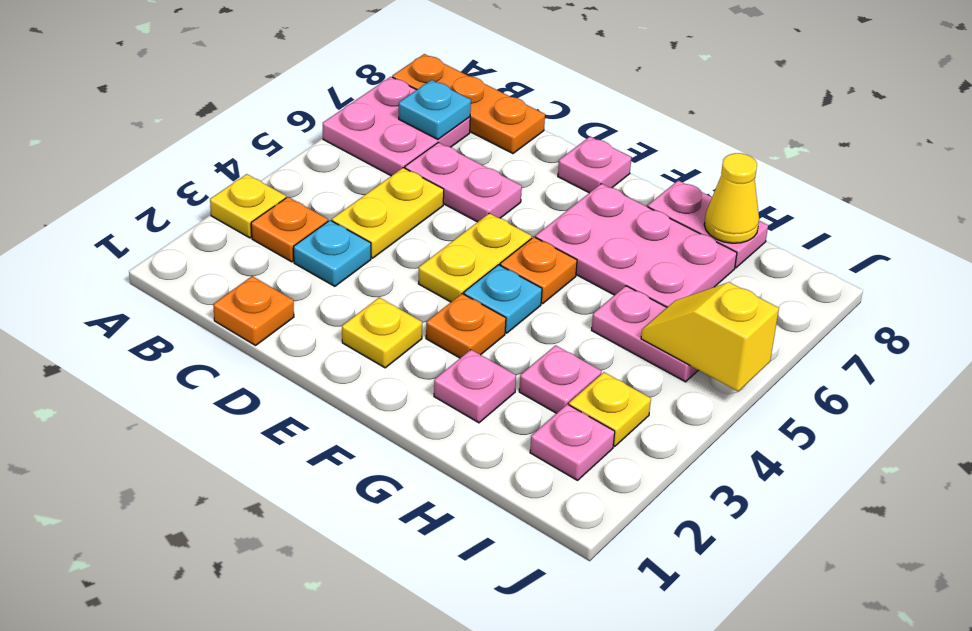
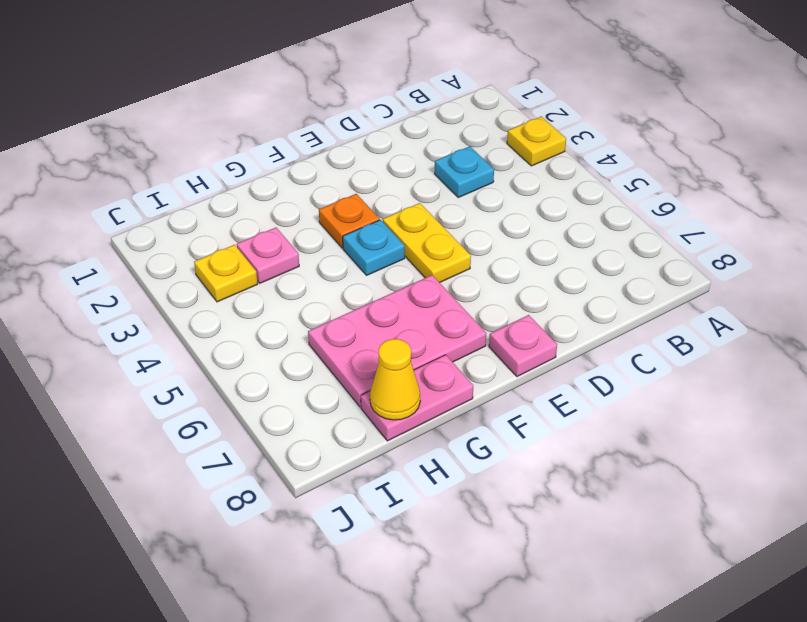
none -> pink 2x2 plate [323,77,470,176]
none -> orange 1x3 plate [392,54,545,154]
none -> orange 1x1 plate [251,197,328,262]

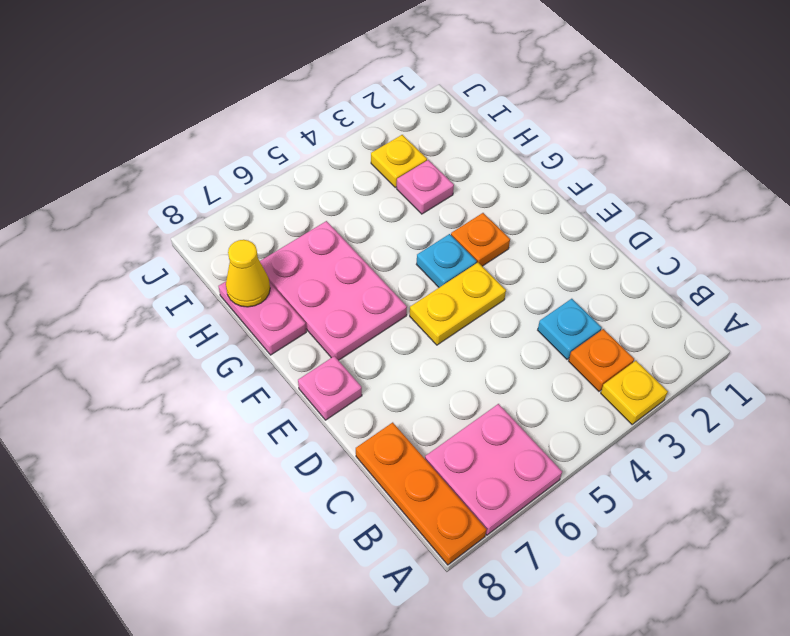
none -> orange 1x1 plate [213,276,294,345]
none -> yellow 1x2 plate [332,168,444,258]
none -> pink 1x2 plate [405,143,522,222]

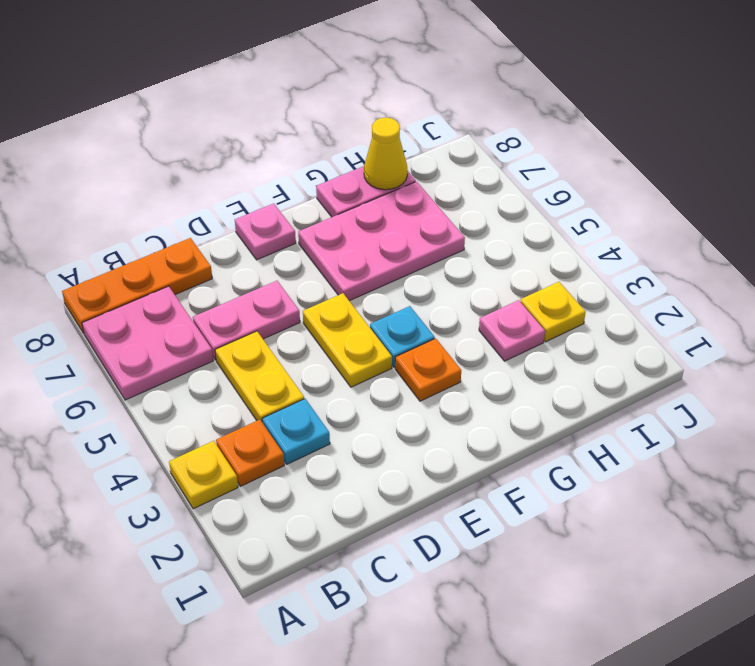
none -> orange 1x1 plate [213,276,294,345]
none -> yellow 1x1 plate [342,297,422,368]
none -> orange 1x1 plate [500,237,577,304]

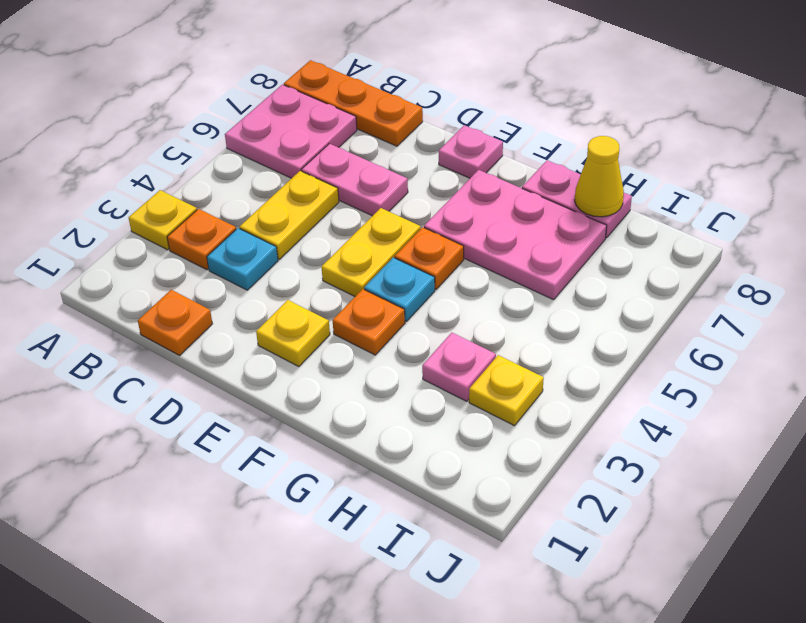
none -> pink 1x1 plate [434,350,516,423]
none -> pink 1x2 plate [592,286,698,382]
none -> pink 1x1 plate [530,404,615,480]

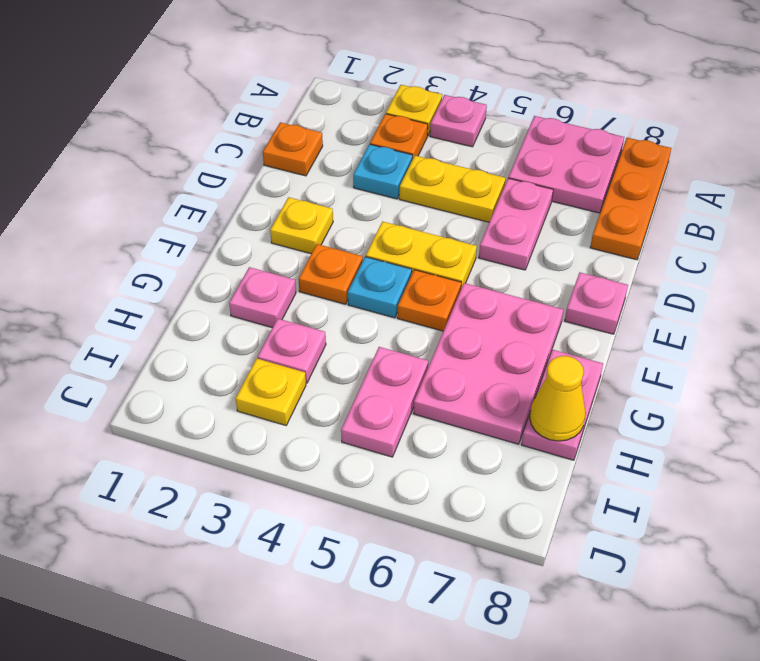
pink 1x1 plate [430,95,487,147] -> pink 1x1 plate moved to [530,404,615,480]
none -> cyan 1x1 plate [399,80,471,139]
none -> yellow 1x2 slope [641,282,779,391]

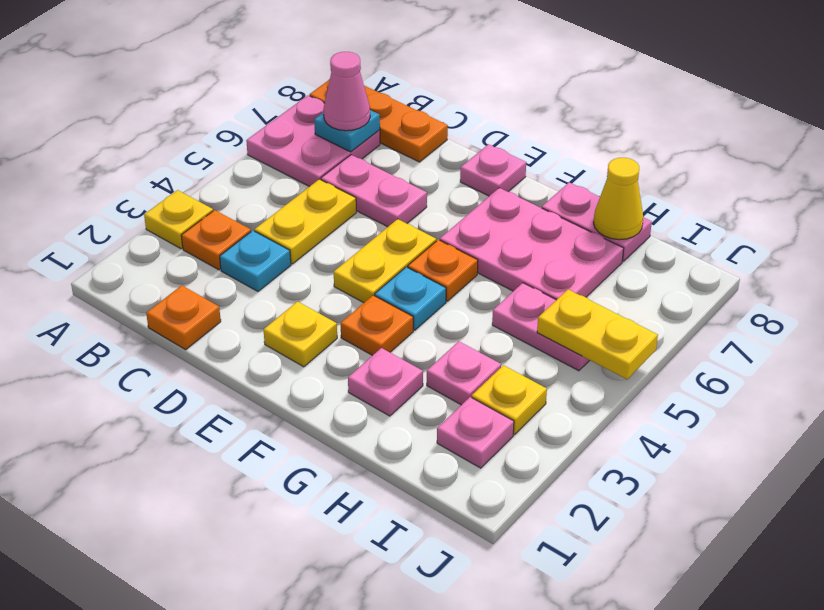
pink 1x1 cone [324,52,370,131] -> none
yellow 1x2 plate [537,289,658,379] -> yellow 1x2 slope [641,282,779,391]

